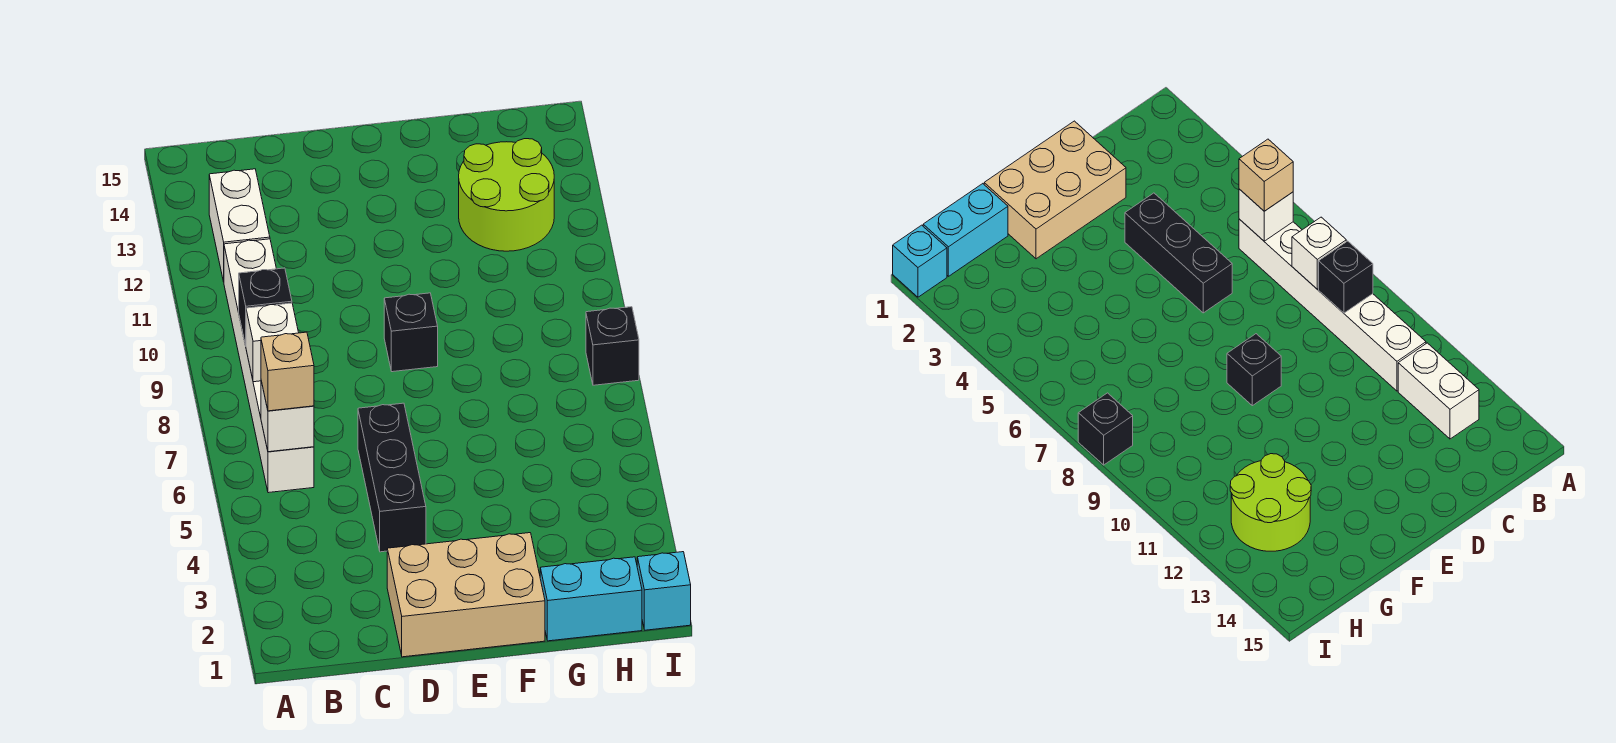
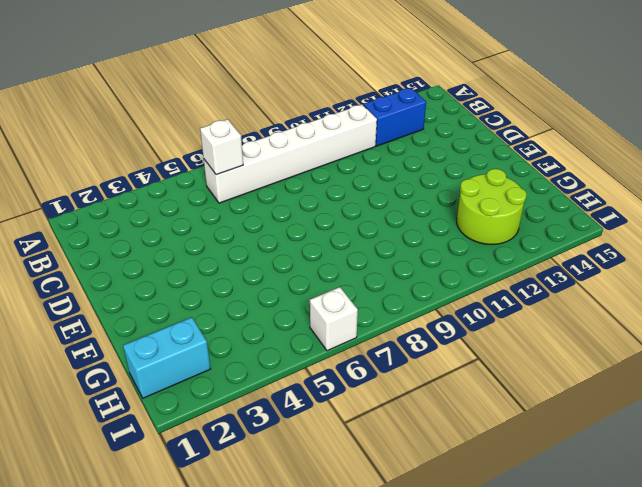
blue 1x2 brick [363,88,426,146] -> white 1x2 brick [209,169,270,282]
cyan 1x2 brick [123,317,211,398] -> cyan 1x2 brick turned to [540,557,642,641]
white 1x1 brick [310,287,358,351] -> white 1x1 brick moved to [246,303,299,382]
none -> tan 2x3 brick [387,533,545,657]
none -> black 1x3 brick [358,403,426,552]
none -> black 1x1 brick [384,293,438,372]

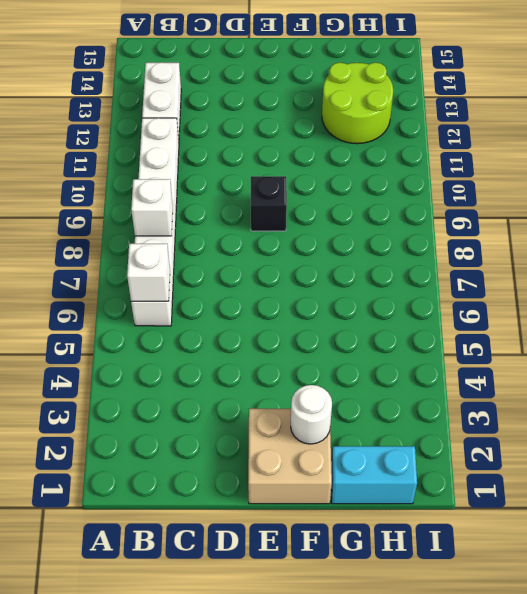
tan 2x2 brick [248,409,332,504] -> tan 2x3 brick [387,533,545,657]
white 1x1 round brick [291,385,332,444] -> none
none -> black 1x3 brick [358,403,426,552]
none -> cyan 1x1 brick [637,552,691,630]
none -> black 1x1 brick [586,307,639,385]

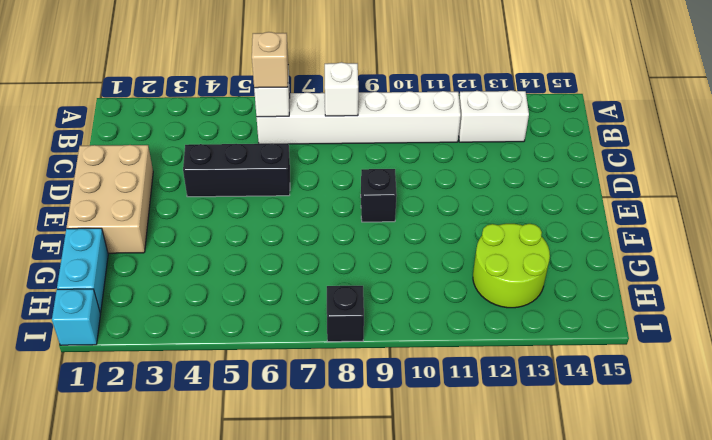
none -> black 1x1 brick [239,268,292,346]

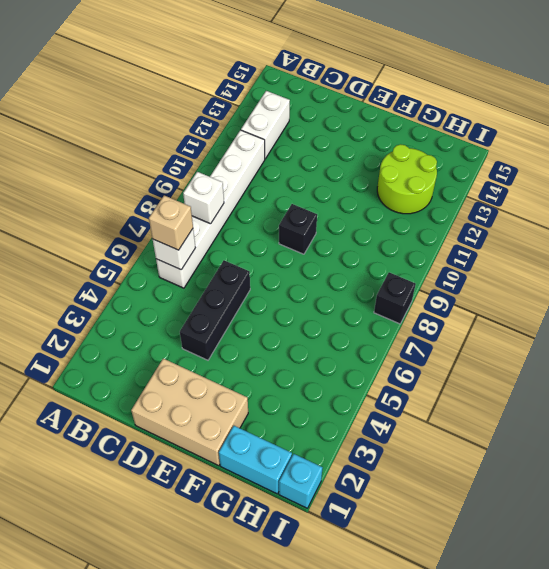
none -> black 1x1 brick [239,268,292,346]

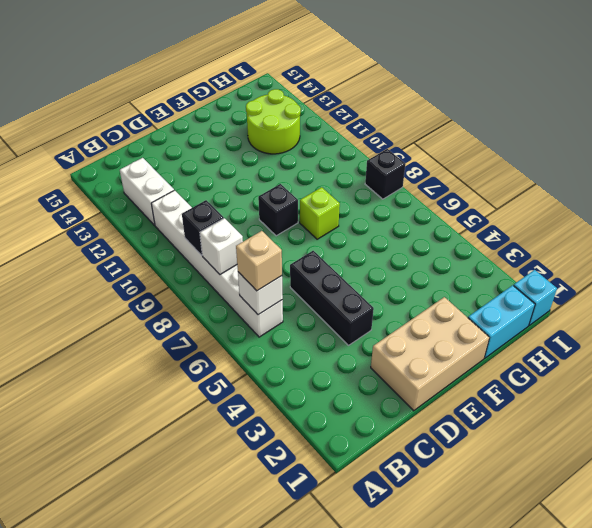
lime 1x1 brick [300,187,340,239] -> none

